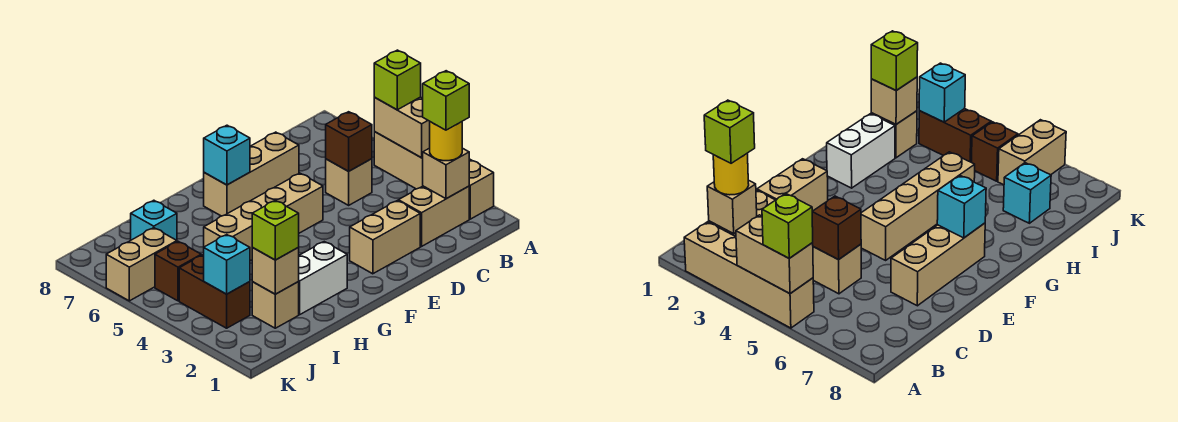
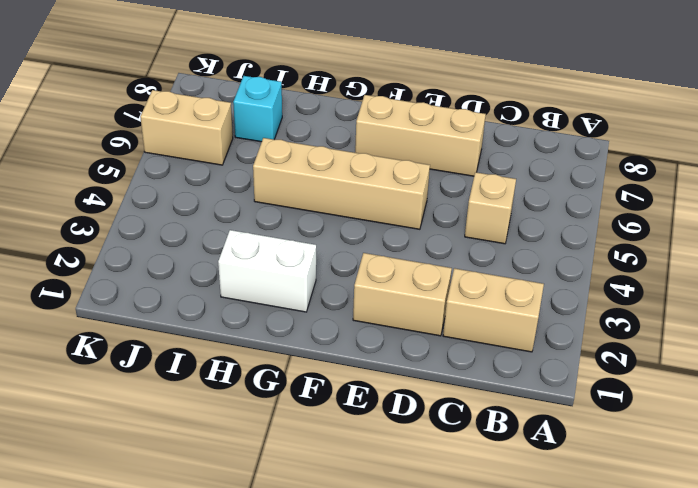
none -> tan 1x4 brick [374,132,494,219]
none -> tan 1x1 brick [252,282,299,328]
none -> brown 1x2 brick [179,255,250,328]

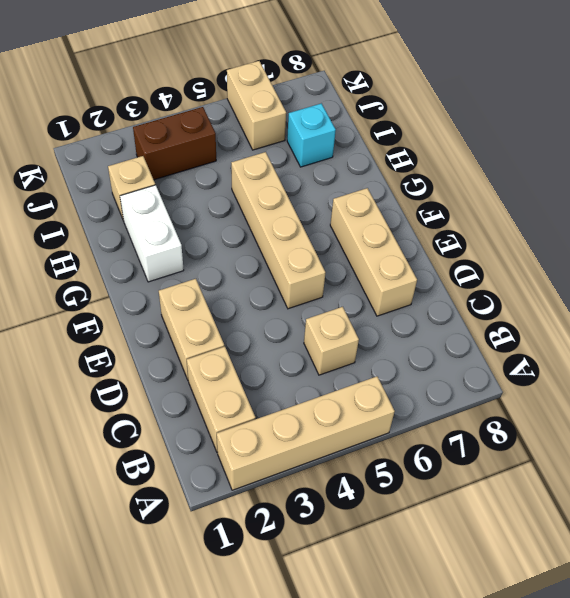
none -> brown 1x1 brick [155,241,201,301]
none -> tan 1x2 brick [374,97,430,158]
none -> tan 1x1 brick [423,148,469,199]

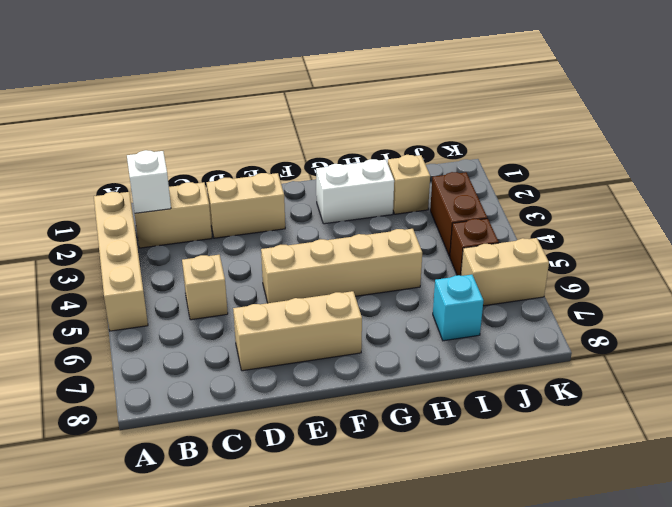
white 1x1 brick [127,150,171,213] -> tan 1x1 brick [423,148,469,199]
none -> tan 1x2 brick [374,97,430,158]
none -> brown 1x1 brick [326,112,372,171]
none -> cyan 1x1 brick [204,125,250,185]

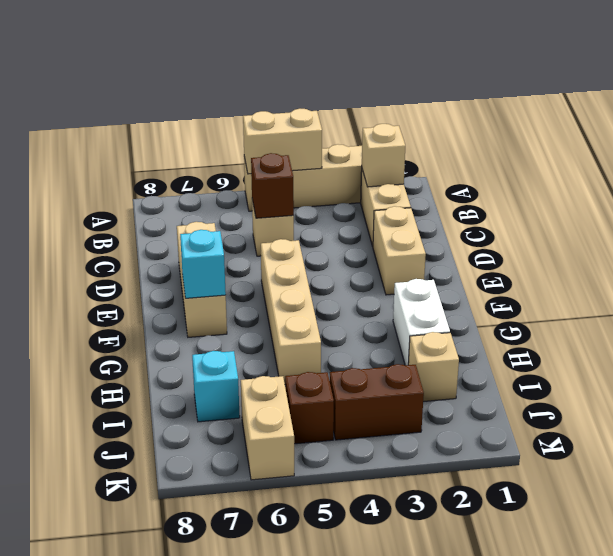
none -> tan 1x1 brick [252,248,299,294]
none -> cyan 1x1 brick [204,235,250,294]
none -> lime 1x1 brick [374,50,421,110]

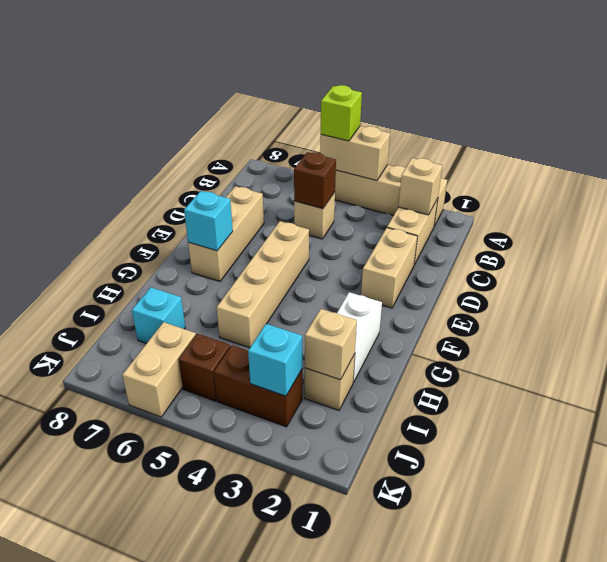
none -> yellow 1x1 round brick [430,122,462,161]
none -> lime 1x1 brick [252,200,299,260]
none -> lime 1x1 brick [423,71,469,130]

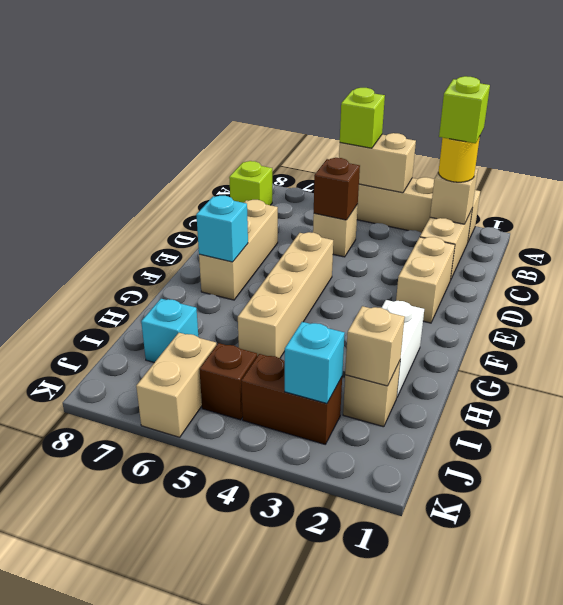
lime 1x1 brick [229,161,272,205] -> lime 1x1 brick moved to [252,200,299,260]

